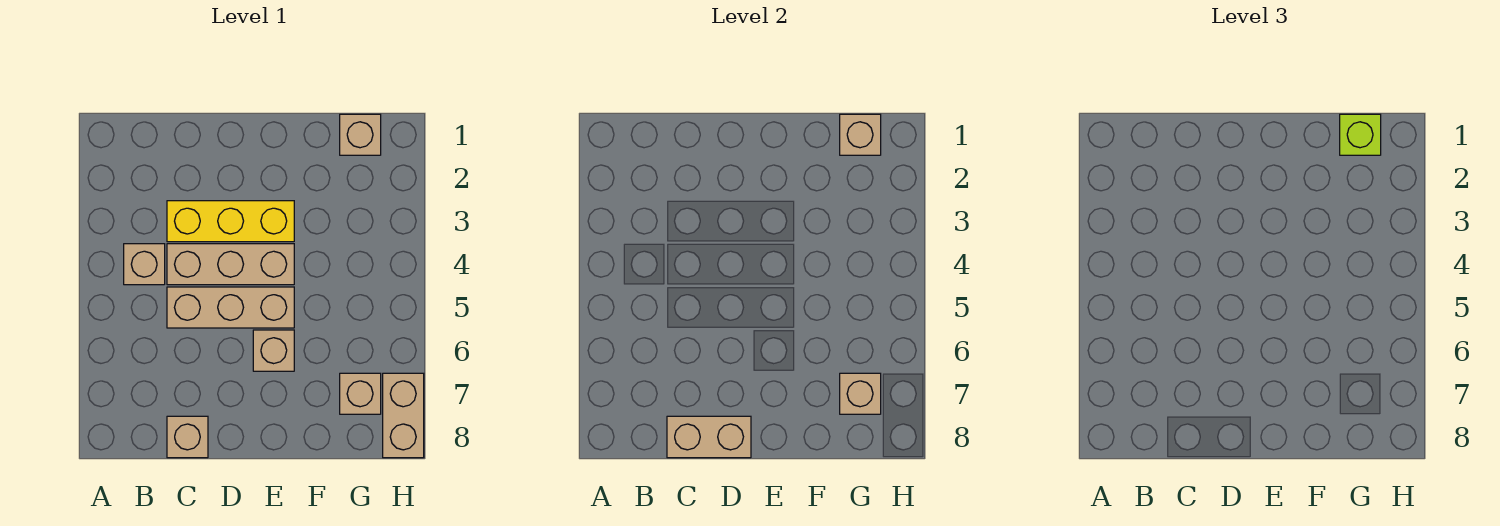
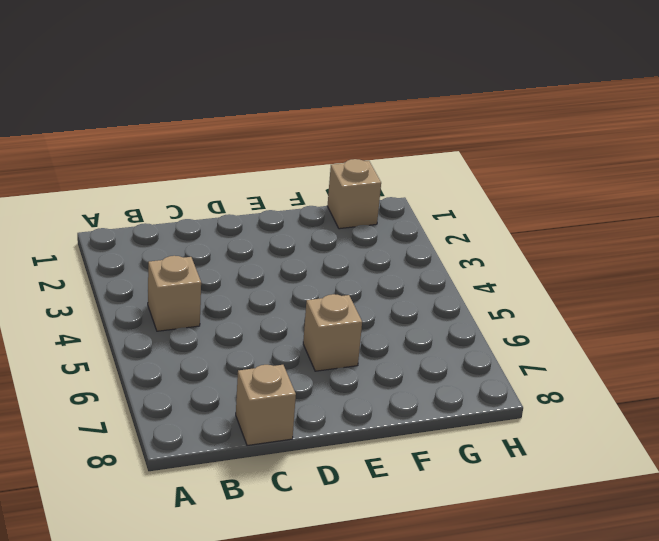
none -> yellow 1x3 brick [167,201,294,242]
none -> tan 1x3 brick [167,244,294,285]
none -> tan 1x3 brick [167,287,294,328]

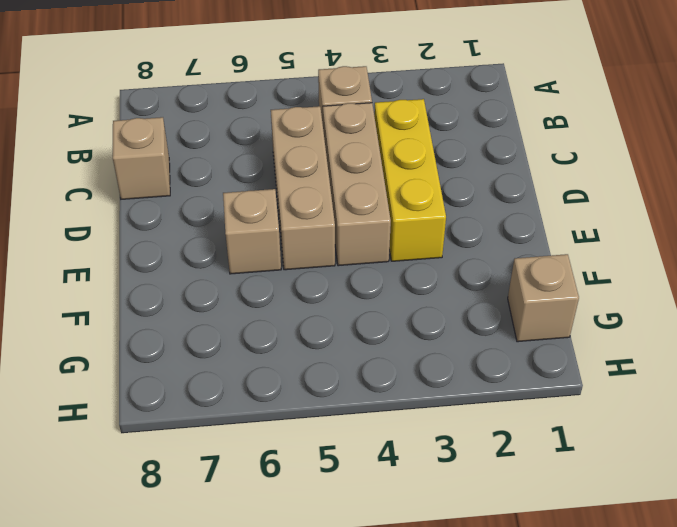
none -> tan 1x1 brick [340,373,381,414]
none -> tan 1x2 brick [383,373,424,458]
none -> tan 1x2 brick [667,416,751,458]

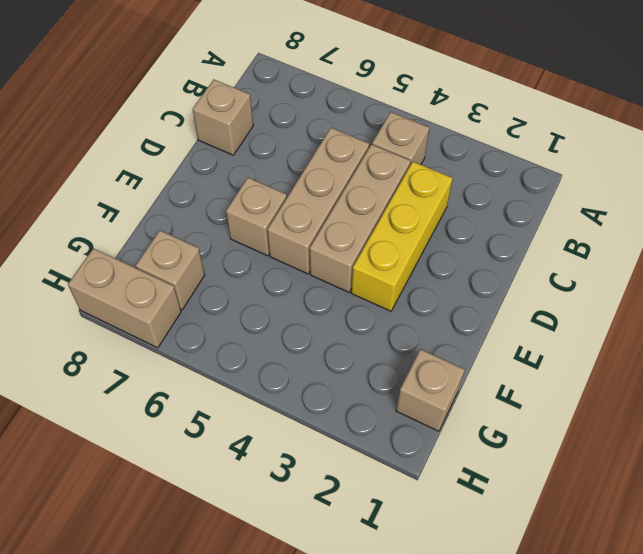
none -> tan 1x2 brick [667,416,751,458]
none -> tan 1x1 brick [840,114,881,155]
none -> tan 1x1 brick [840,373,881,414]

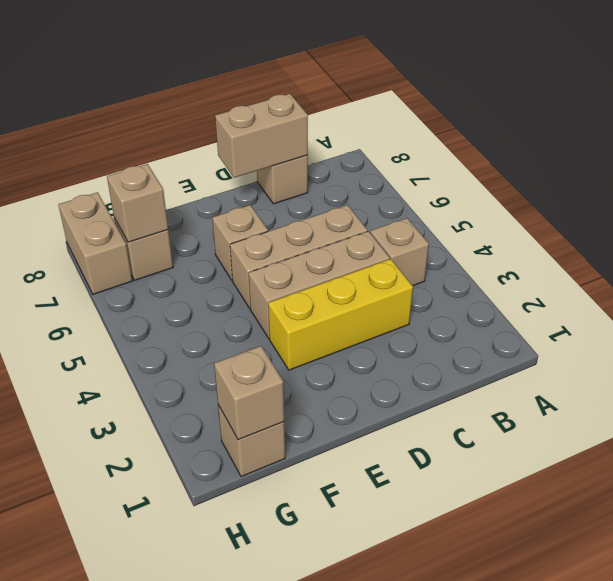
none -> lime 1x1 brick [1340,114,1381,155]

